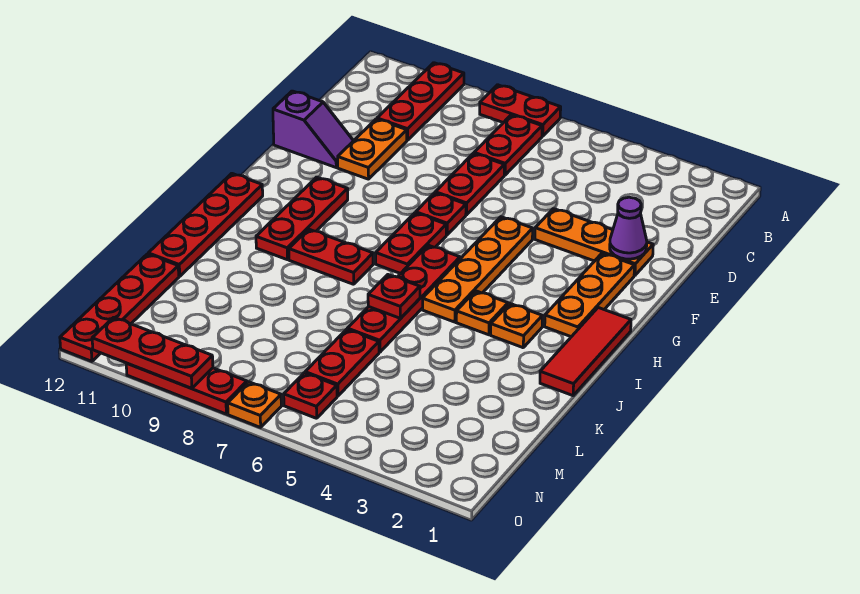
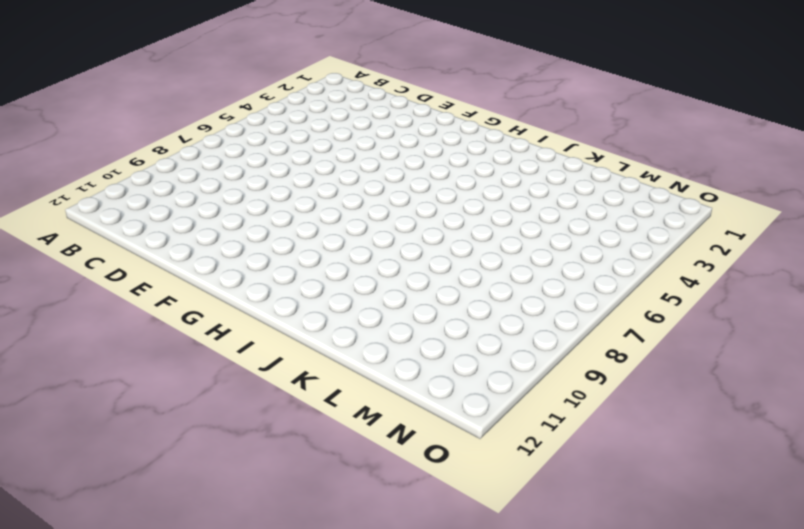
none -> red 1x2 plate [480,85,561,136]
none -> red 1x3 plate [377,63,464,140]
none -> red 1x2 plate [474,115,542,175]

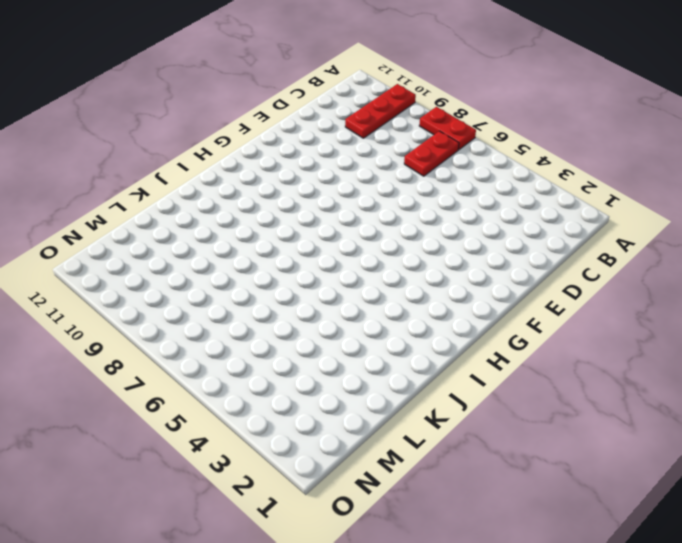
none -> red 1x2 plate [435,153,504,215]
none -> orange 1x2 plate [338,119,407,179]
none -> orange 1x3 plate [535,209,653,276]

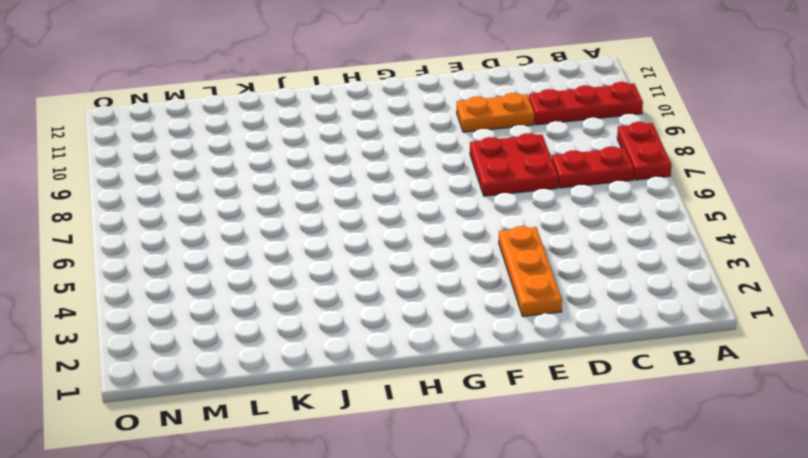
red 2x2 plate [470,133,558,196] -> red 1x2 plate [435,153,504,215]
none -> purple 1x2 slope [273,91,353,167]
none -> orange 1x3 plate [545,253,634,337]
none -> orange 1x4 plate [423,217,533,322]

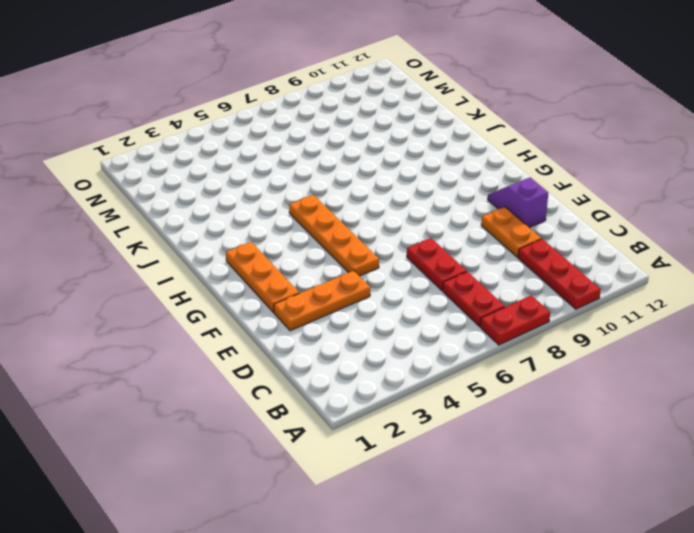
purple 1x2 slope [488,177,548,228] -> purple 1x2 slope turned to [273,91,353,167]
none -> red 1x1 plate [416,193,466,235]
none -> red 1x2 plate [376,213,446,274]
none -> red 1x3 plate [256,177,348,260]

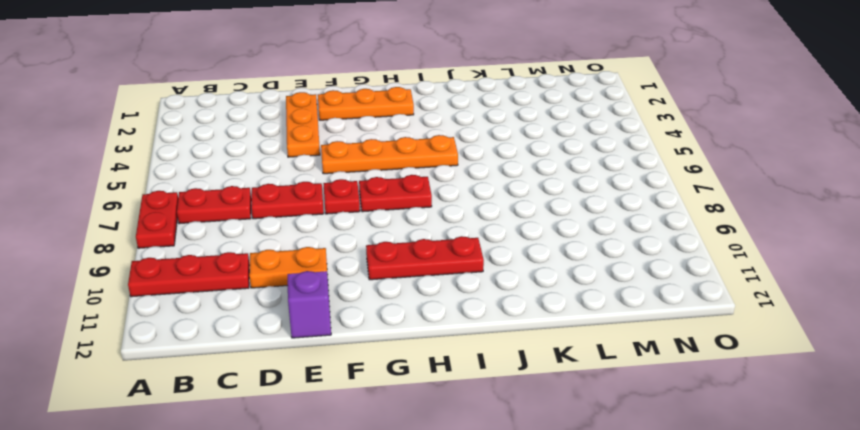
none -> red 1x3 tile [540,308,631,396]
none -> red 1x4 plate [347,245,460,352]
none -> red 1x4 plate [148,173,263,276]

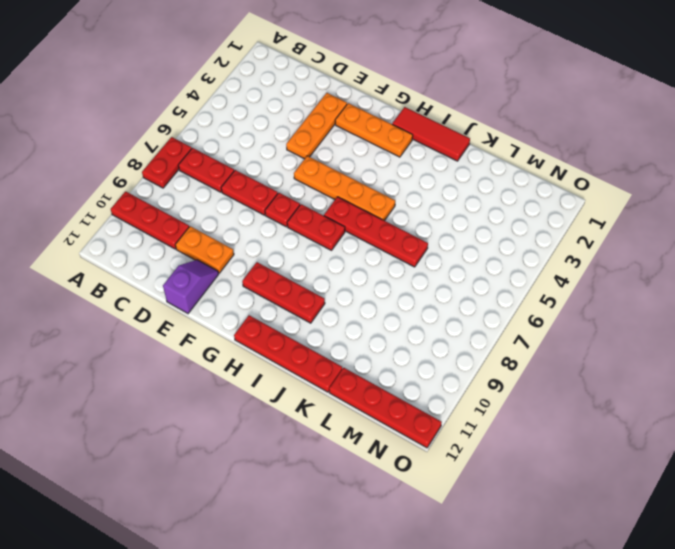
none -> orange 1x1 plate [491,304,542,348]
none -> orange 1x1 plate [456,291,508,335]
none -> red 1x2 plate [289,229,373,284]

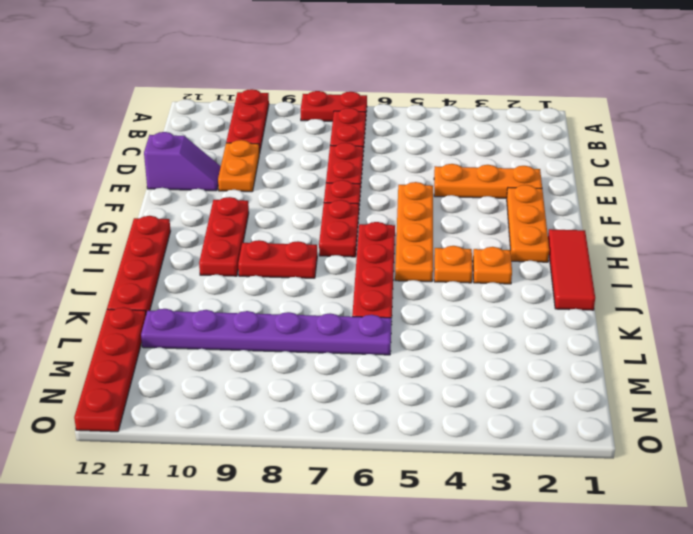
purple 1x6 plate [141,309,392,355] -> red 1x2 plate [305,329,379,396]
none -> red 1x1 plate [284,373,337,418]
none -> orange 1x1 plate [228,382,281,427]
none -> red 1x3 plate [126,363,247,414]

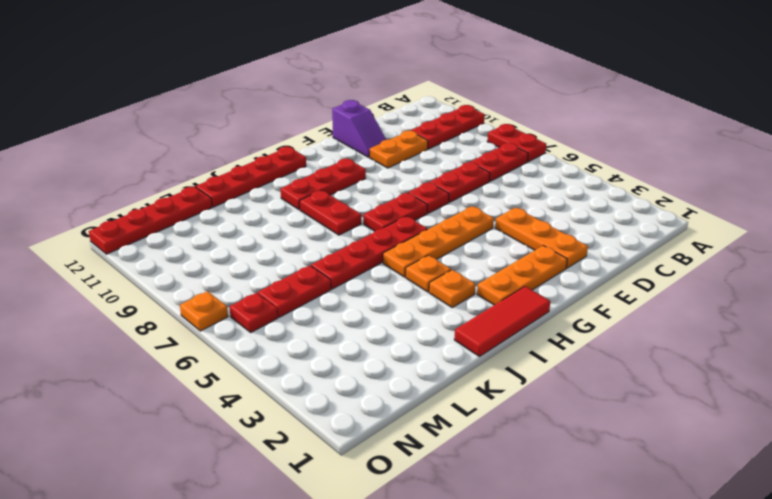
none -> red 1x3 plate [126,363,247,414]
none -> purple 1x1 cone [610,197,647,259]
none -> red 1x1 plate [368,275,420,318]

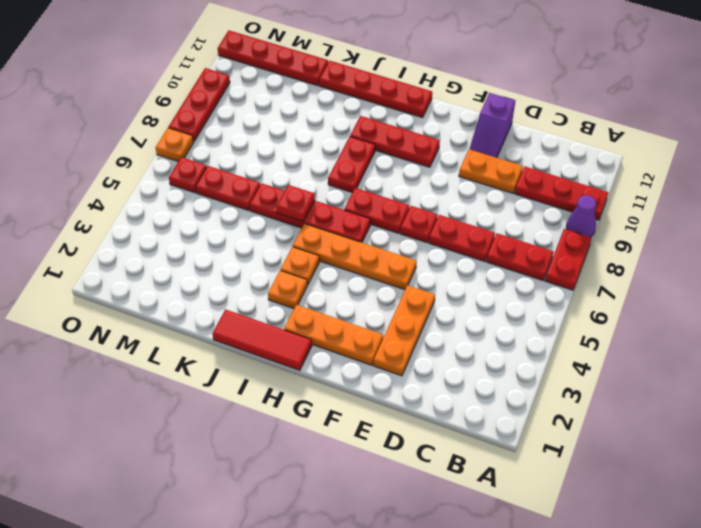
purple 1x1 cone [566,195,596,237] -> purple 1x1 cone moved to [610,197,647,259]
none -> red 1x3 plate [92,317,213,388]

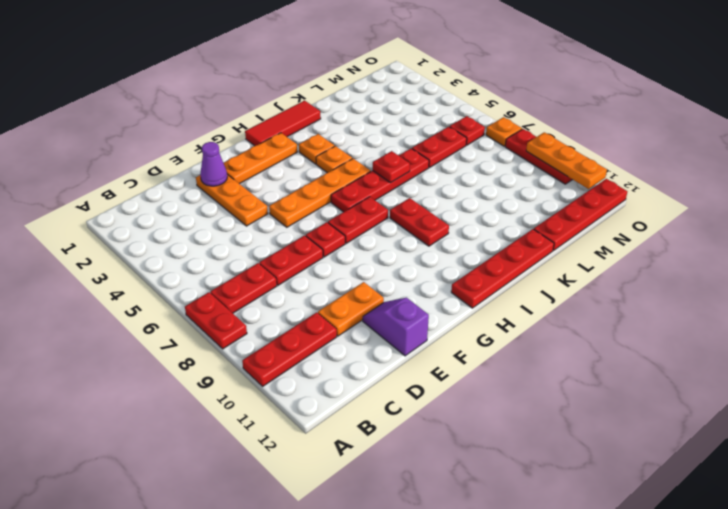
orange 1x3 plate [526,132,607,189] -> red 1x3 plate [92,317,213,388]
none -> red 1x3 plate [256,177,348,260]

